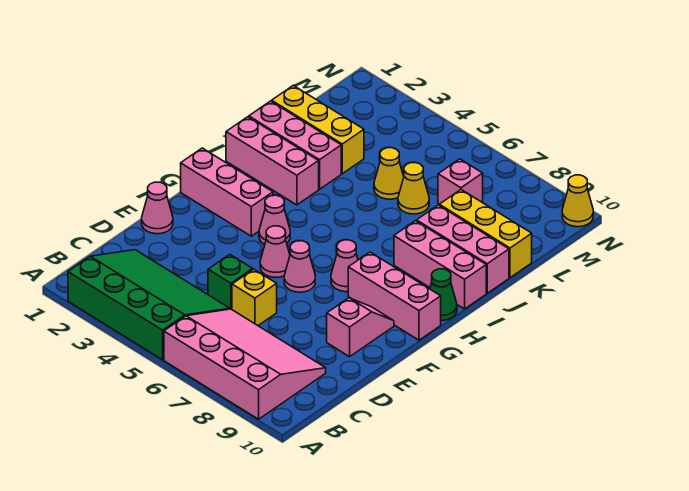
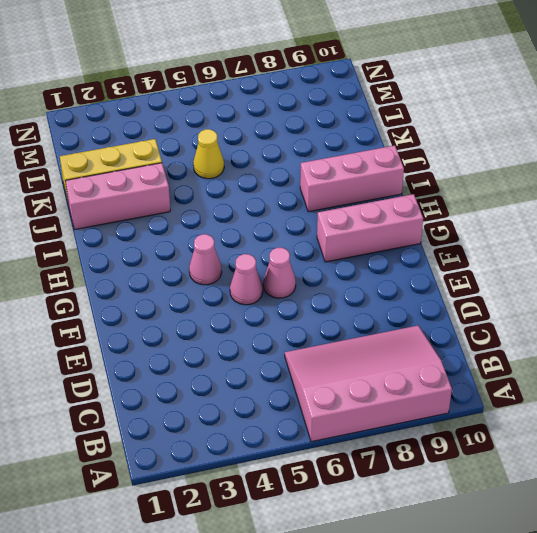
none -> green 3x4 slope [68,250,230,360]
none -> green 1x1 brick [208,255,253,309]
none -> yellow 1x1 brick [232,269,277,326]

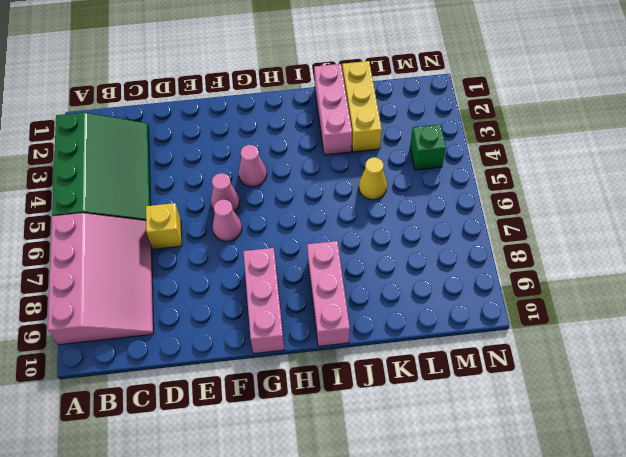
green 1x1 brick [410,124,446,170] -> green 1x1 brick moved to [208,255,253,309]
none -> pink 1x1 cone [142,182,173,234]
none -> pink 1x2 slope [327,298,394,357]
none -> pink 1x3 brick [181,148,273,236]

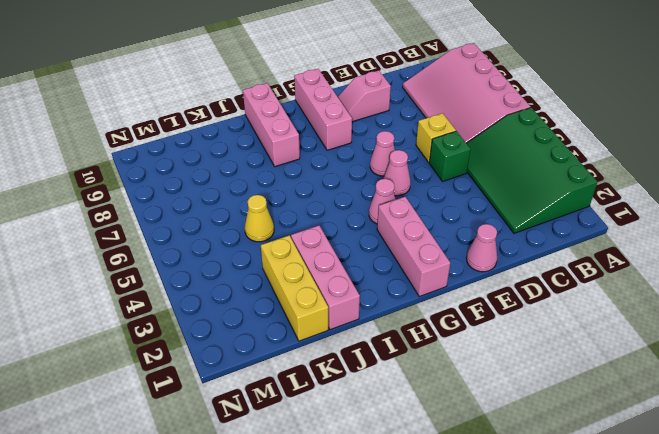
none -> pink 1x1 cone [331,240,358,292]
none -> green 1x1 cone [430,269,457,320]
none -> pink 1x3 brick [226,117,319,205]

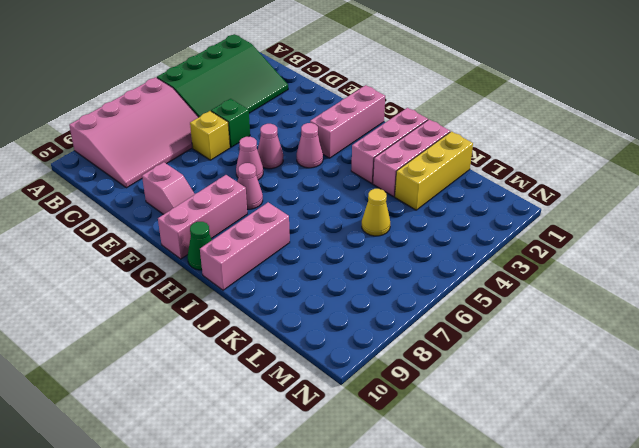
none -> pink 1x1 cone [142,182,173,234]
none -> pink 1x3 brick [417,205,509,293]
none -> yellow 1x1 cone [398,163,429,214]

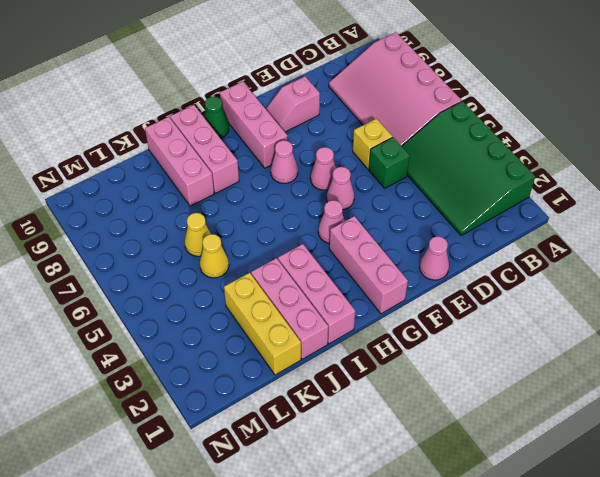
none -> yellow 1x3 brick [439,190,532,278]
none -> pink 1x1 brick [438,159,483,204]
none -> yellow 1x1 cone [562,175,593,227]

